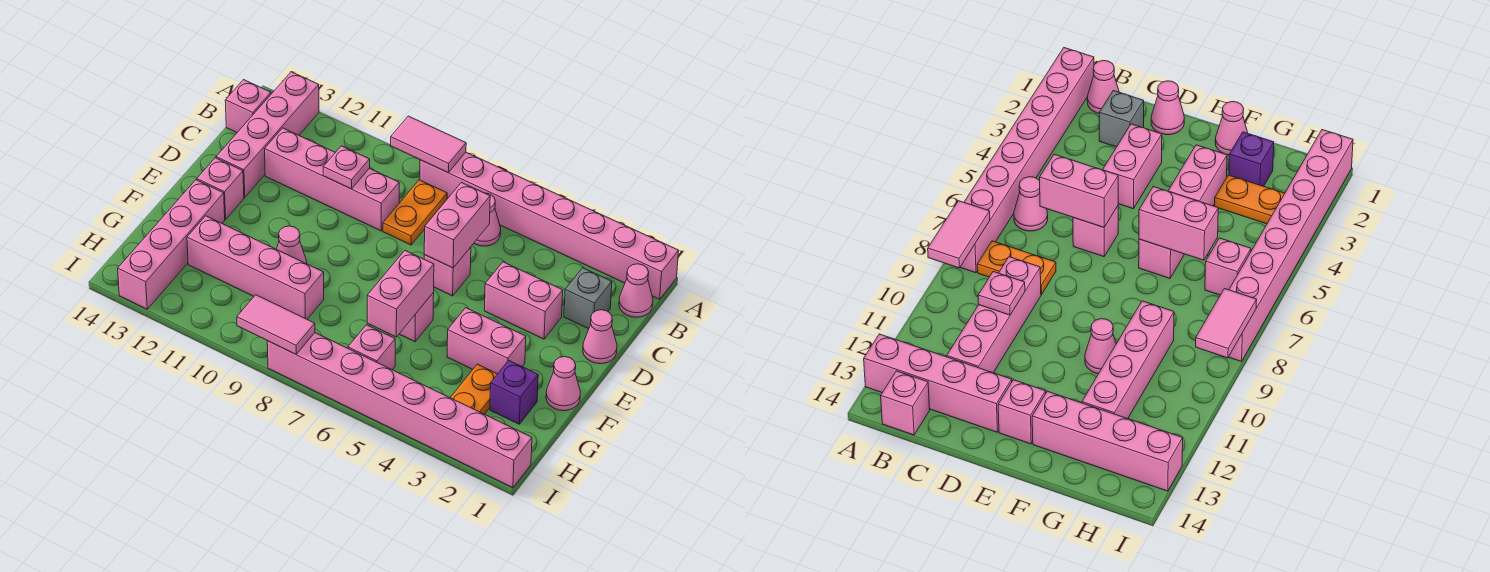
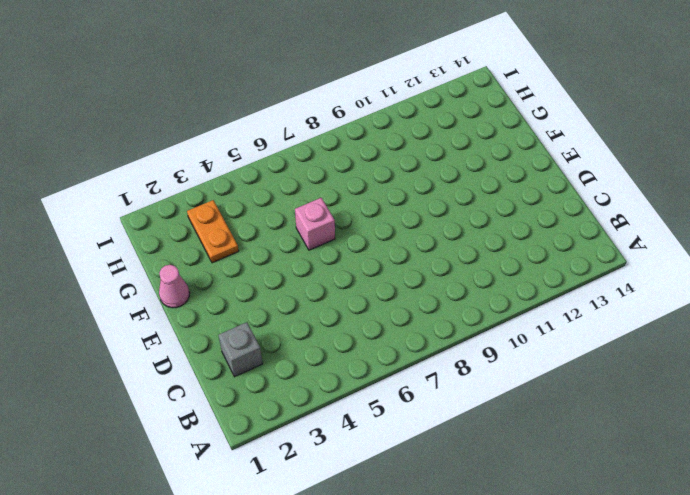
none -> pink 1x8 brick [420,152,679,299]
none -> pink 1x4 brick [216,72,319,197]
none -> pink 1x1 cone [619,264,653,317]

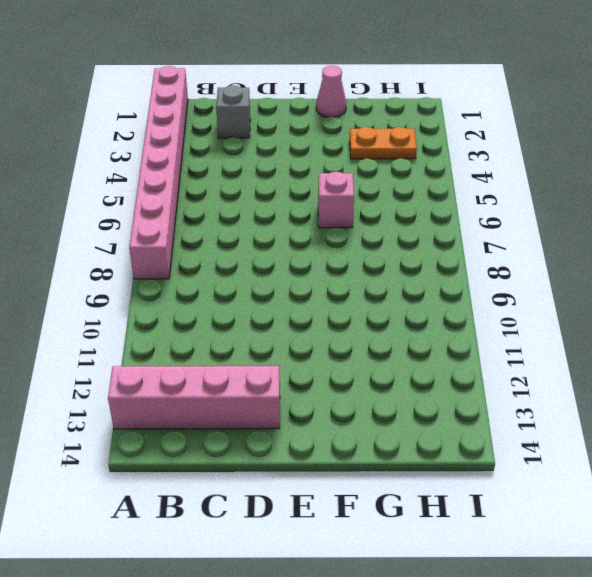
none -> pink 1x1 cone [619,264,653,317]
none -> pink 1x1 cone [474,193,501,246]
none -> orange 1x2 plate [383,180,447,245]

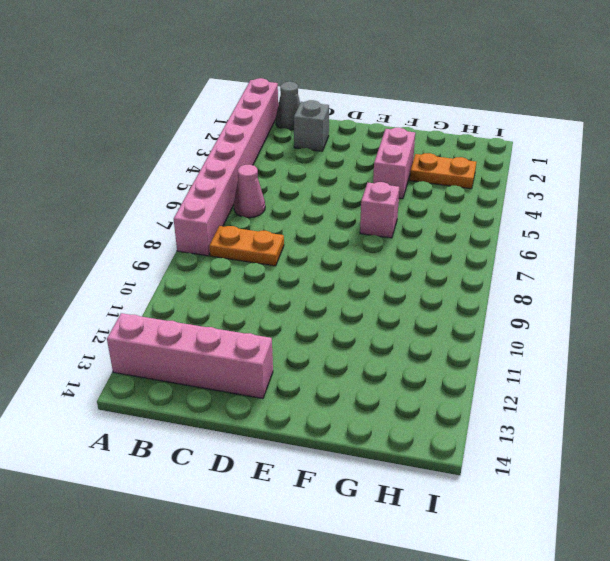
grey 1x1 cone [276,82,300,130] -> pink 1x1 cone [619,264,653,317]
none -> pink 1x1 brick [225,80,271,132]
none -> pink 1x4 brick [265,128,399,231]
none -> pink 1x1 cone [583,310,617,364]

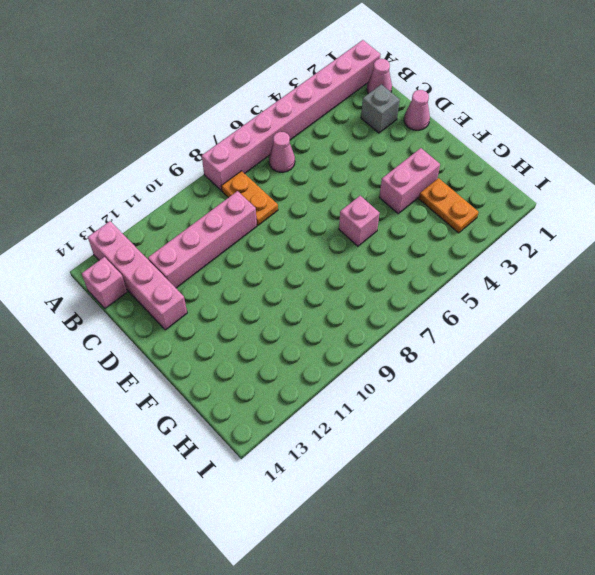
none -> pink 1x2 brick [484,262,563,339]
none -> pink 1x1 brick [424,247,471,296]
none -> pink 1x1 brick [197,158,244,219]

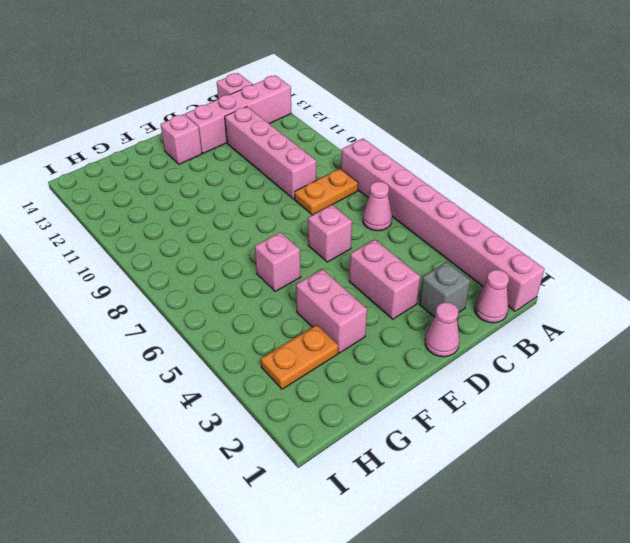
none -> pink 1x1 cone [546,357,580,411]
none -> pink 1x1 cone [277,226,307,264]
none -> pink 1x4 brick [118,180,225,309]

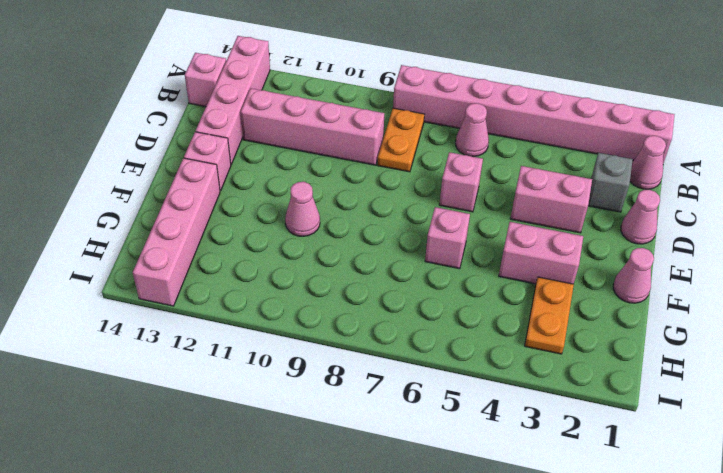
none -> purple 1x1 brick [490,360,538,424]
none -> pink 1x4 brick [187,216,324,319]
none -> pink 1x1 brick [348,325,395,370]

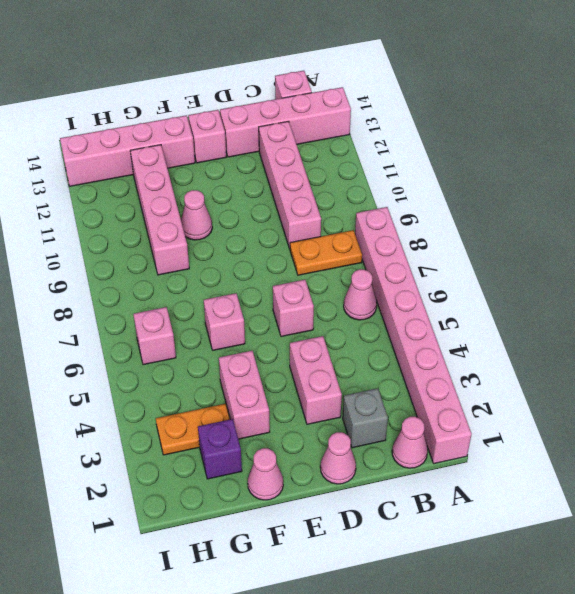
none -> pink 1x8 brick [267,333,532,488]
none -> pink 1x2 tile [391,116,466,173]
none -> pink 1x2 brick [424,183,490,268]

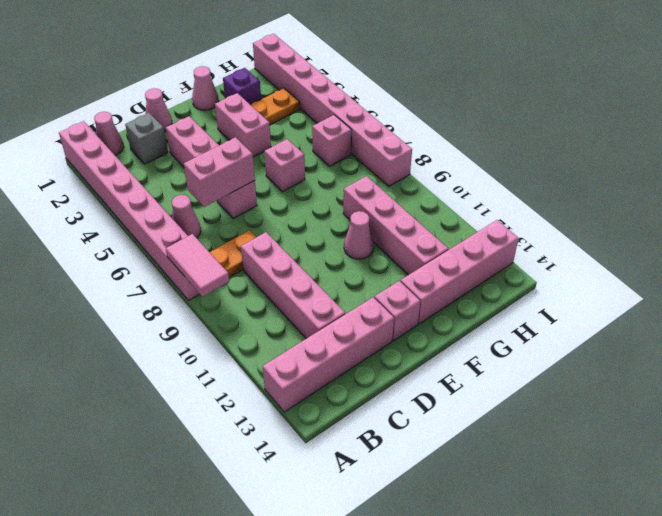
none -> pink 1x1 brick [225,80,271,132]
none -> pink 1x1 plate [323,146,370,189]
none -> pink 1x2 brick [367,251,434,337]

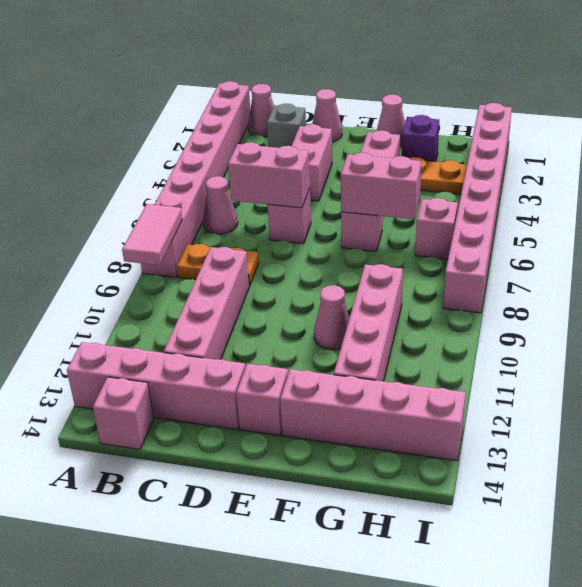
none -> pink 1x1 plate [323,146,370,189]
none -> pink 1x2 tile [237,295,315,354]

